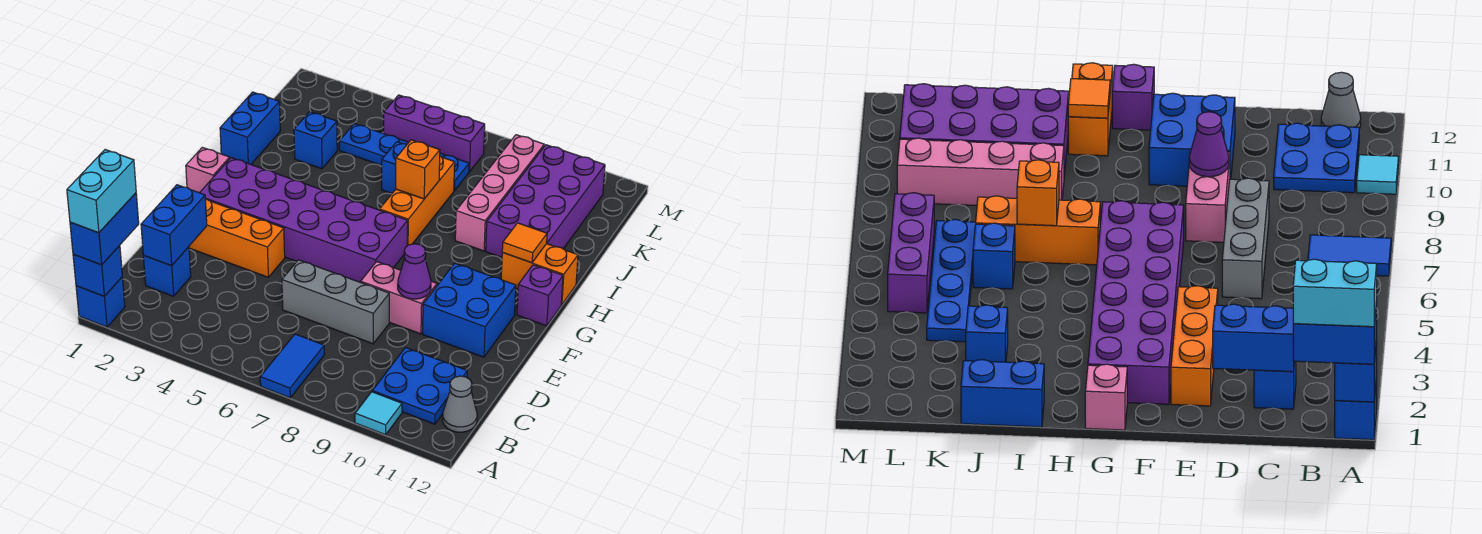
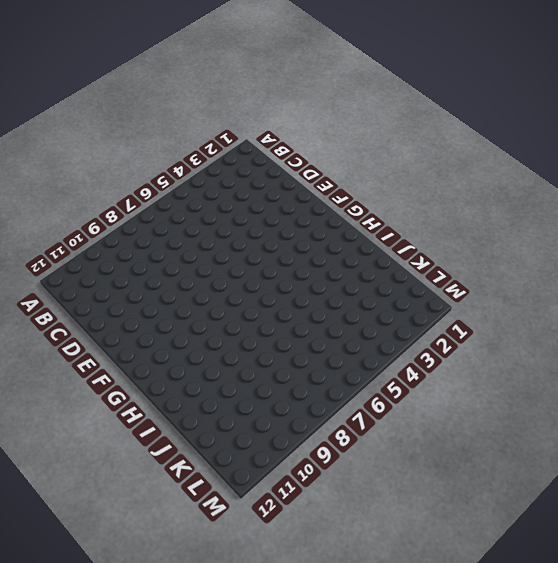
none -> blue 1x1 brick [76,277,125,327]
none -> blue 1x2 tile [260,334,325,398]
none -> cyan 1x1 tile [355,392,402,435]

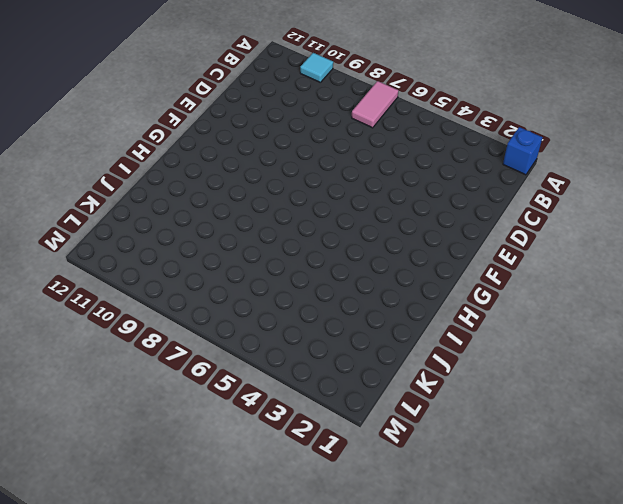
pink 1x2 tile [352,81,398,128] -> blue 1x2 tile [260,334,325,398]
none -> blue 2x2 plate [372,348,467,424]
none -> grey 1x1 cone [443,376,477,432]
none -> blue 1x1 brick [143,247,191,296]

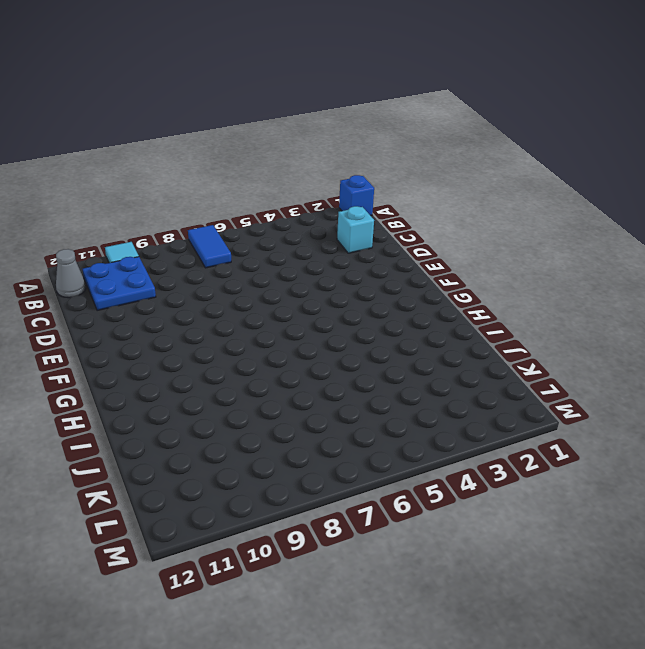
cyan 1x1 brick [337,206,374,253] -> blue 1x1 brick [143,247,191,296]
none -> grey 1x3 brick [282,260,389,344]
none -> orange 1x3 brick [189,199,285,277]
none -> pink 1x2 brick [361,262,437,334]

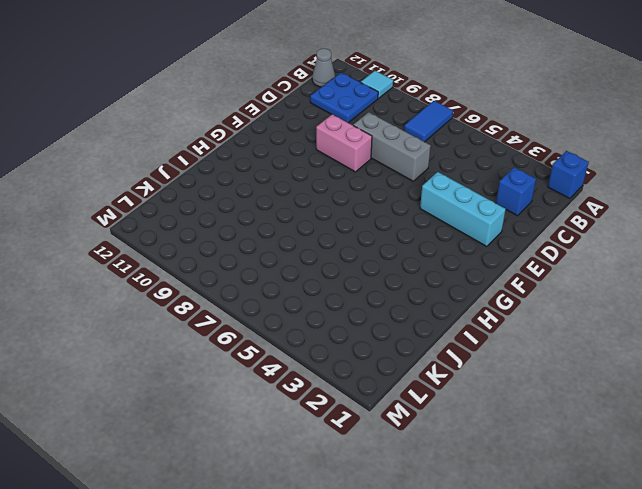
cyan 1x3 brick [420,172,506,247] -> orange 1x3 brick [189,199,285,277]
none -> blue 2x2 brick [423,263,516,357]
none -> purple 2x6 brick [200,158,408,282]
none -> pink 1x1 brick [186,147,230,193]

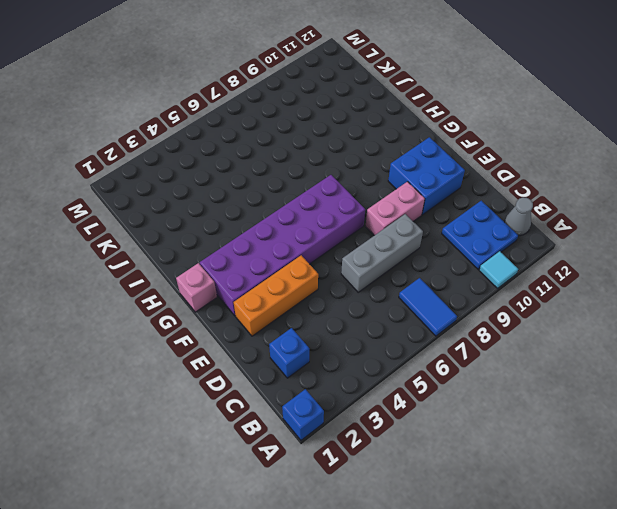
none -> purple 1x1 brick [517,265,563,326]
none -> orange 1x3 brick [380,156,455,246]
none -> orange 1x2 brick [501,244,578,305]

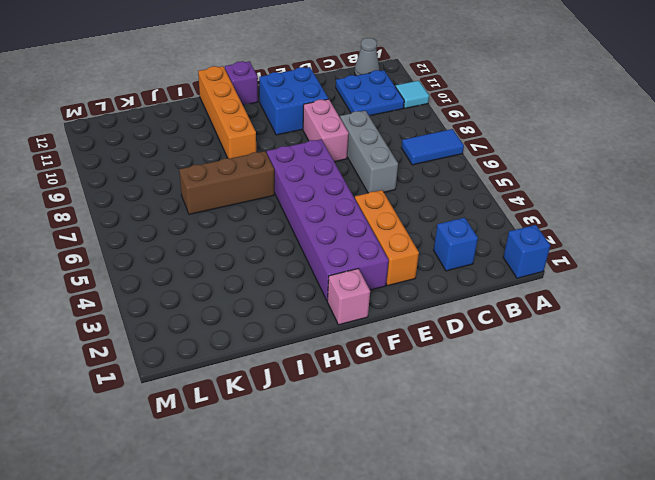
brown 1x3 brick [179,151,274,214] -> orange 1x3 brick [380,156,455,246]
orange 1x4 brick [198,66,256,159] -> orange 1x2 brick [501,244,578,305]
none -> blue 1x2 brick [220,92,280,164]
none -> pink 1x4 brick [455,135,544,251]
none -> purple 2x4 brick [486,145,605,257]

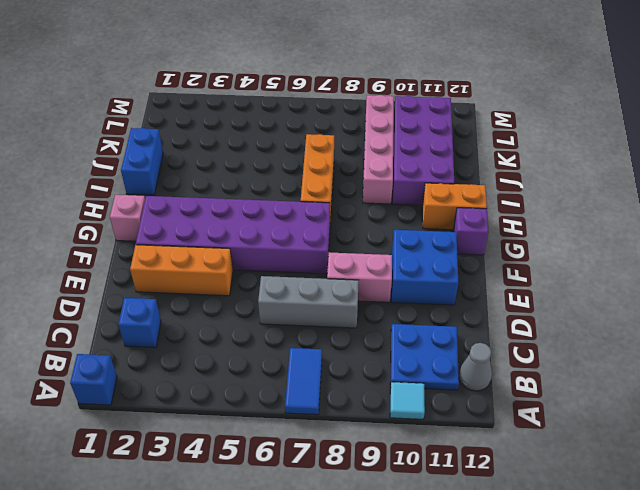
none -> blue 1x1 brick [294,112,337,169]
none -> blue 1x1 brick [382,142,407,193]
none -> blue 1x4 plate [339,124,469,191]

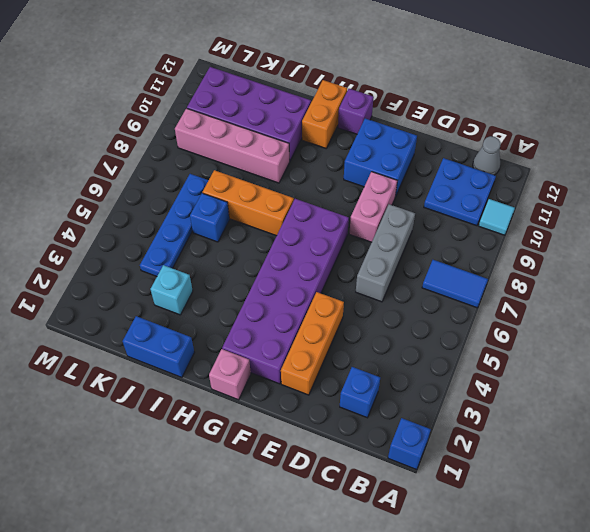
cyan 1x1 brick [151,265,193,315] -> blue 1x1 brick [294,112,337,169]
none -> purple 1x3 brick [384,95,485,172]
none -> blue 1x1 brick [73,245,122,296]
none -> blue 1x2 brick [141,185,207,266]

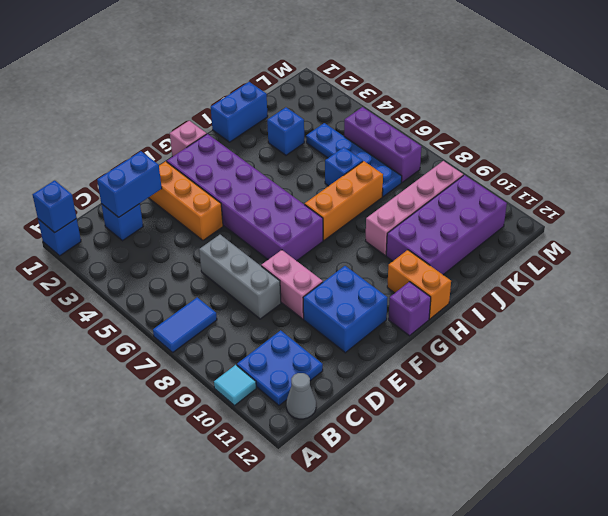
none -> purple 1x1 cone [398,244,431,299]
none -> orange 1x1 tile [502,223,547,263]
none -> orange 1x1 brick [396,140,440,199]

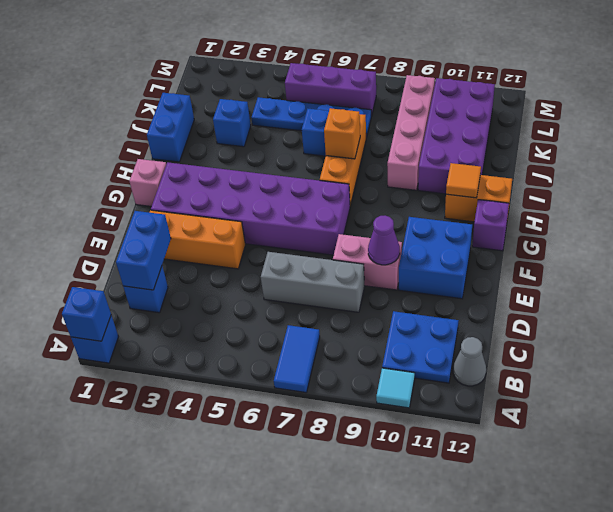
none -> blue 1x2 brick [70,193,139,265]
none -> cyan 1x2 brick [67,150,136,233]

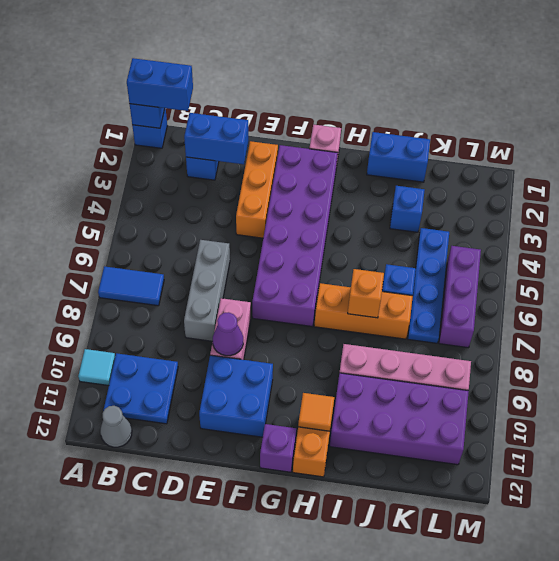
none -> cyan 1x2 brick [67,150,136,233]

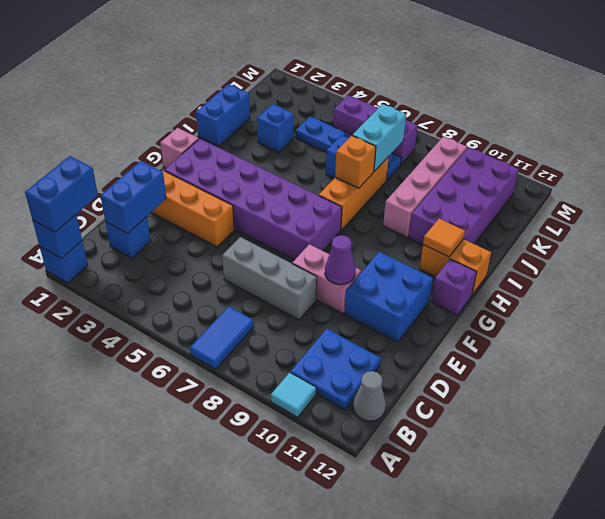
cyan 1x2 brick [352,104,406,172] -> cyan 1x2 brick moved to [67,150,136,233]

